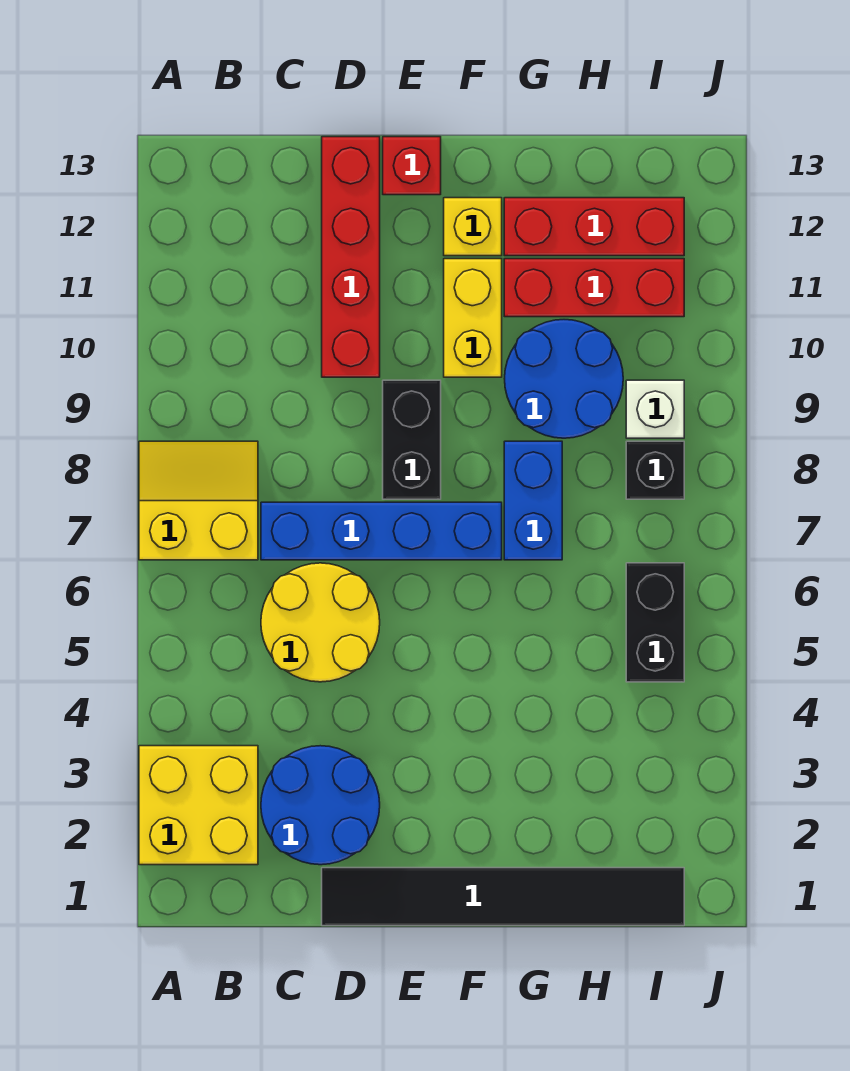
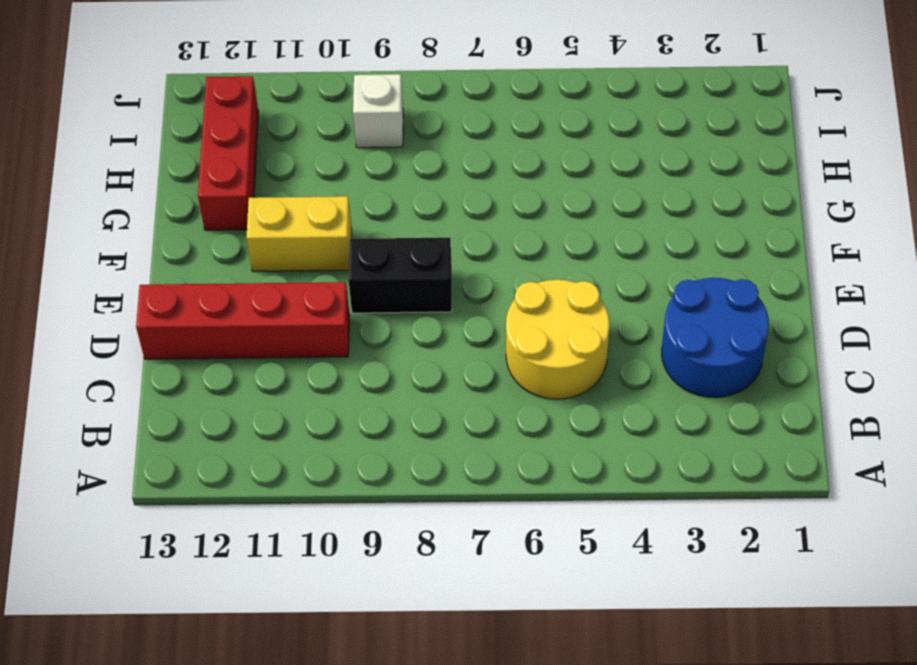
none -> yellow 2x2 brick [139,746,258,865]
none -> yellow 2x2 slope [139,441,258,560]
none -> blue 1x4 brick [261,502,502,560]

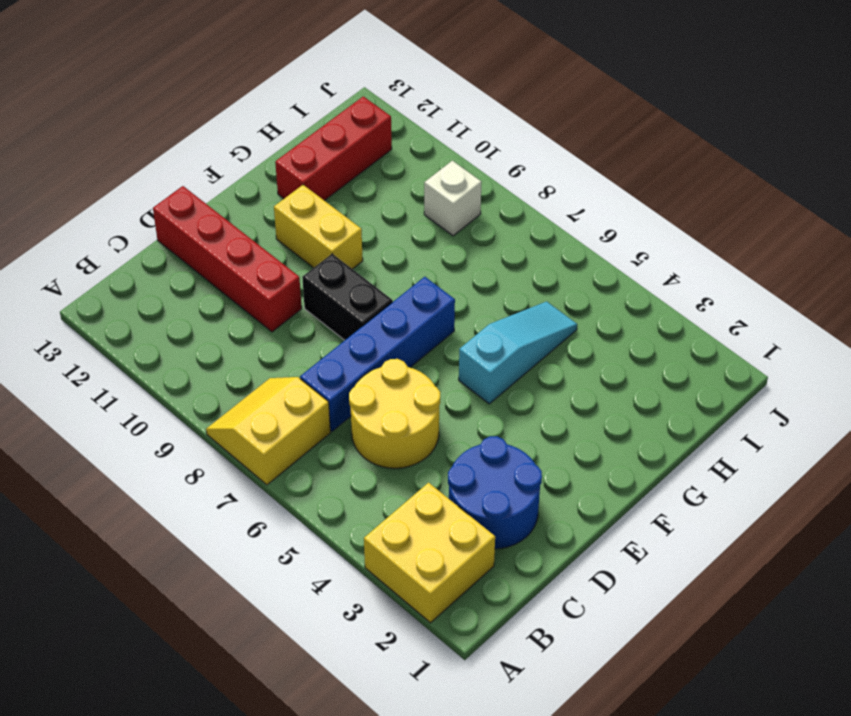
cyan 1x3 slope [459,301,577,404] -> none
none -> black 1x6 tile [322,868,684,926]
none -> red 1x1 brick [383,137,441,195]
none -> yellow 1x1 brick [444,198,502,256]

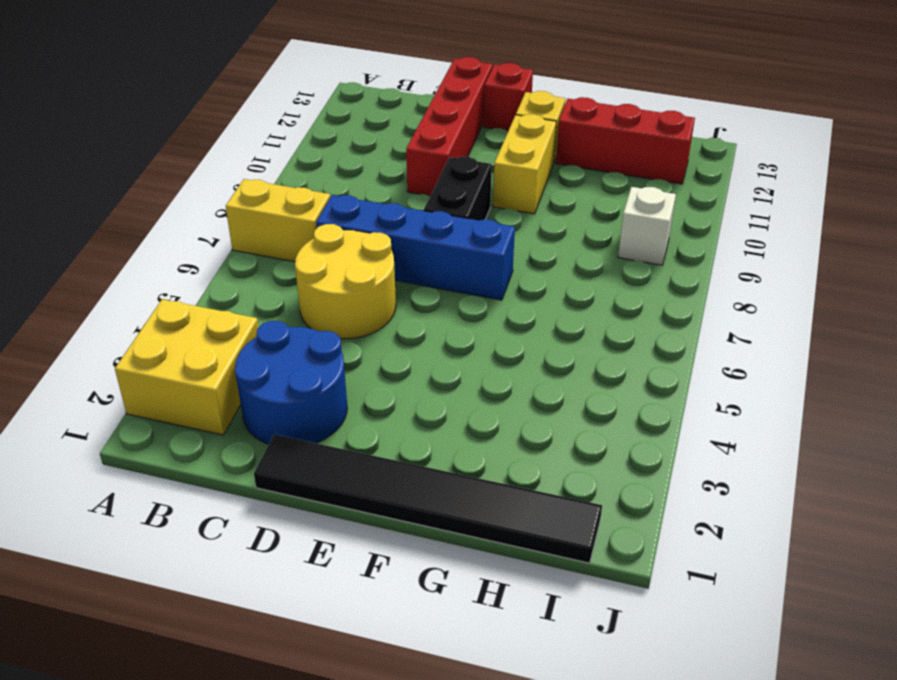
none -> blue 1x2 brick [504,441,562,560]
none -> blue 2x2 round brick [505,320,623,438]
none -> red 1x3 brick [504,259,684,317]

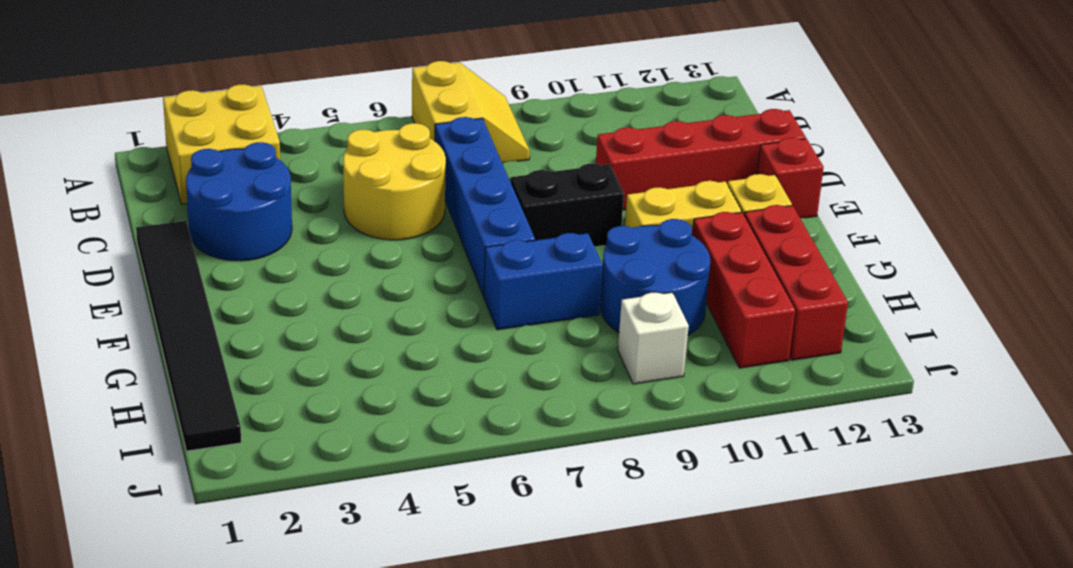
none -> black 1x2 brick [626,563,684,682]
none -> black 1x1 brick [626,441,684,499]

